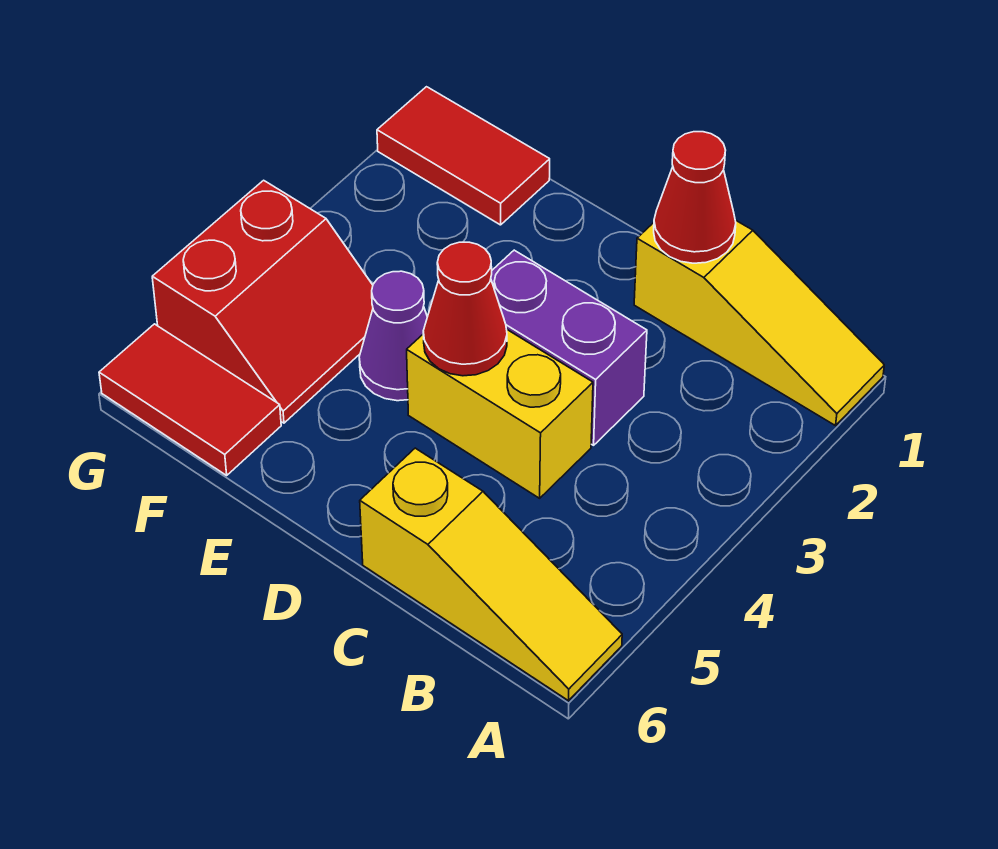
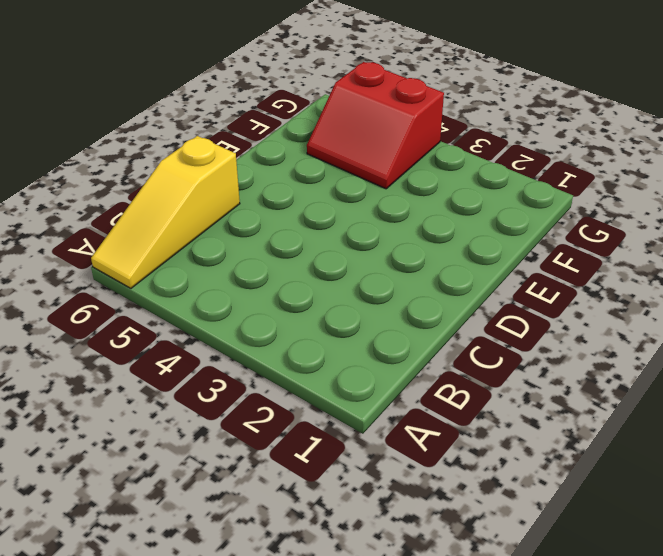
none -> yellow 1x3 slope [634,220,884,426]
none -> purple 1x2 brick [491,250,647,445]

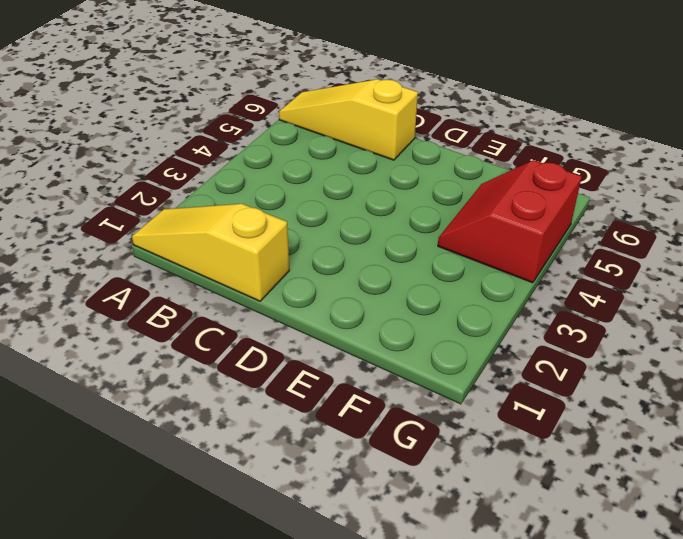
none -> purple 1x2 brick [491,250,647,445]
none -> yellow 1x2 brick [407,329,593,498]

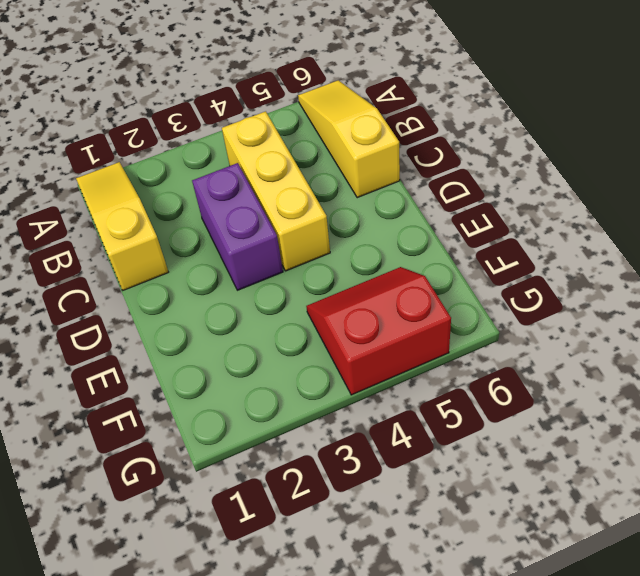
yellow 1x3 brick [222,111,330,271] -> yellow 1x2 brick [407,329,593,498]
none -> purple 1x1 cone [359,271,427,401]
none -> red 1x2 tile [377,87,550,225]

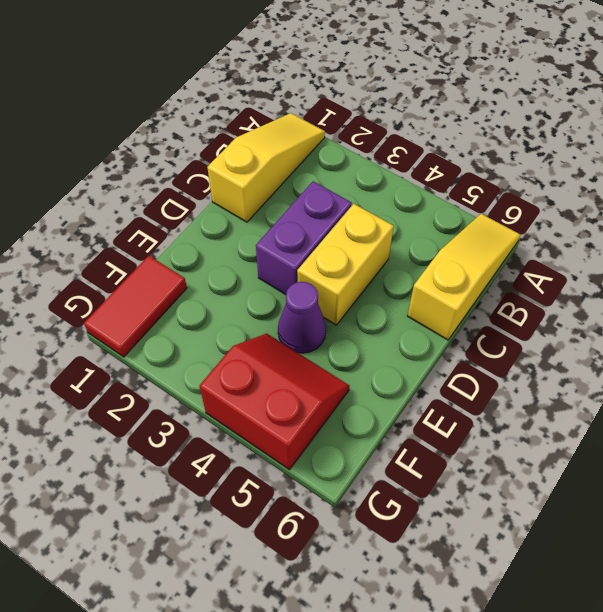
none -> red 1x2 tile [99,324,281,475]
none -> red 1x1 cone [654,132,736,263]

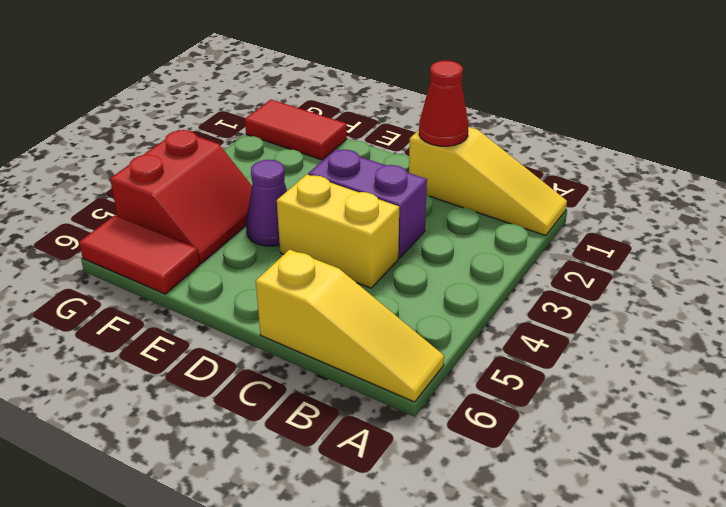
none -> red 1x1 cone [423,242,507,376]

